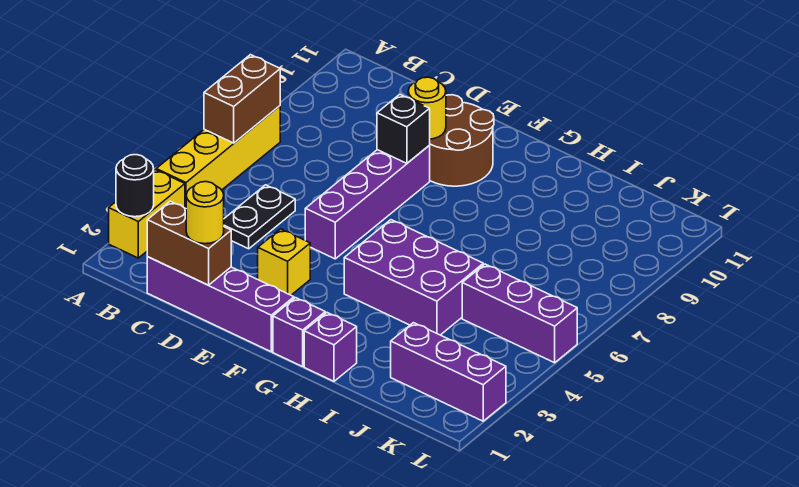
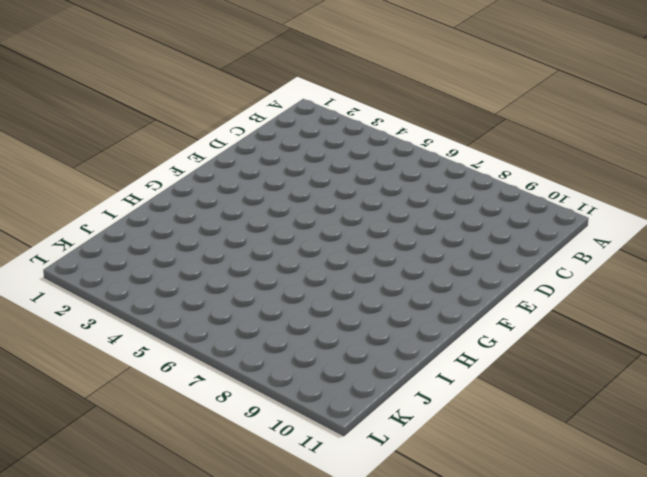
none -> yellow 1x2 brick [109,170,185,258]
none -> yellow 1x4 brick [156,106,280,208]
none -> purple 1x4 brick [147,257,294,352]

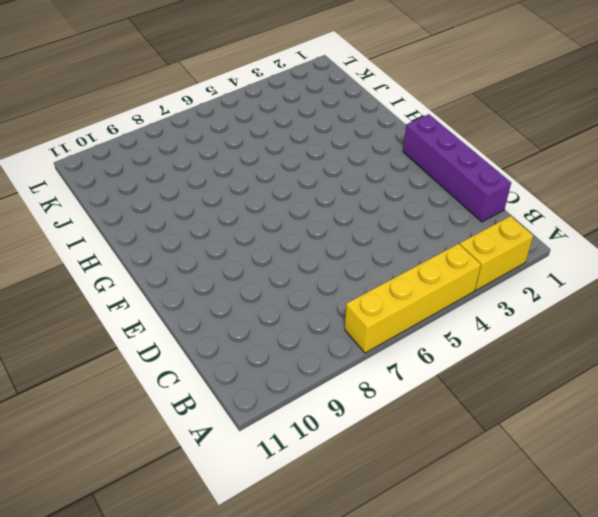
none -> black 1x2 plate [224,185,295,249]
none -> yellow 1x1 brick [258,229,310,295]
none -> purple 1x4 brick [305,146,430,259]

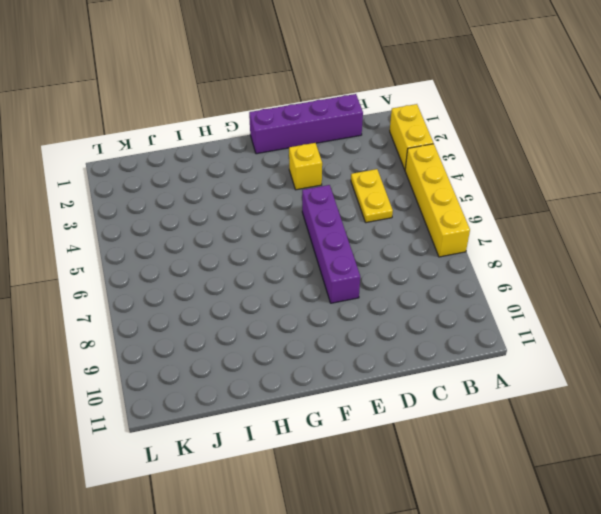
yellow 1x2 plate [351,169,393,223] -> black 1x2 plate [224,185,295,249]
none -> brown 2x2 round brick [429,95,494,186]
none -> purple 1x1 brick [273,298,325,367]
none -> purple 2x3 brick [344,220,483,335]

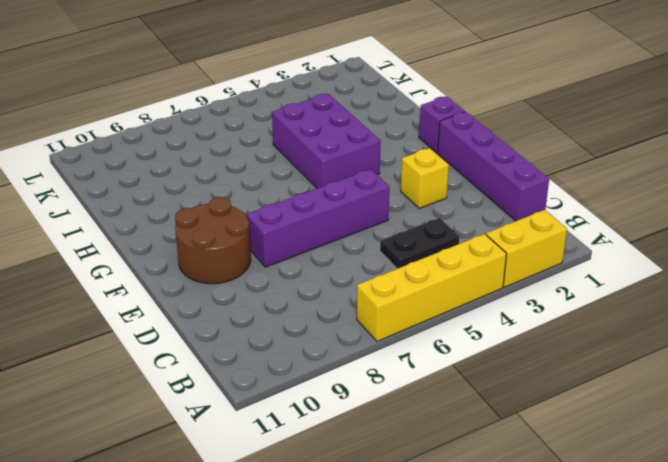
none -> purple 1x1 brick [304,313,357,381]
none -> purple 1x3 brick [391,323,506,421]
none -> purple 1x3 brick [462,264,577,363]

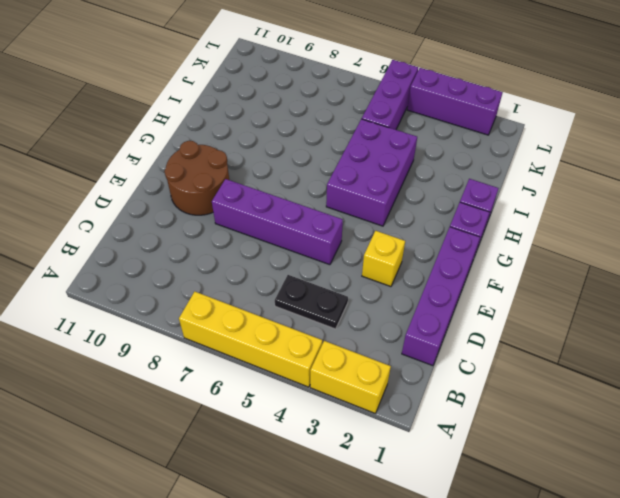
purple 1x3 brick [407,68,503,135] -> purple 1x3 brick turned to [391,323,506,421]
none -> black 1x1 round brick [116,155,154,217]
none -> brown 1x2 brick [204,55,280,143]
none -> brown 1x2 brick [147,201,231,285]

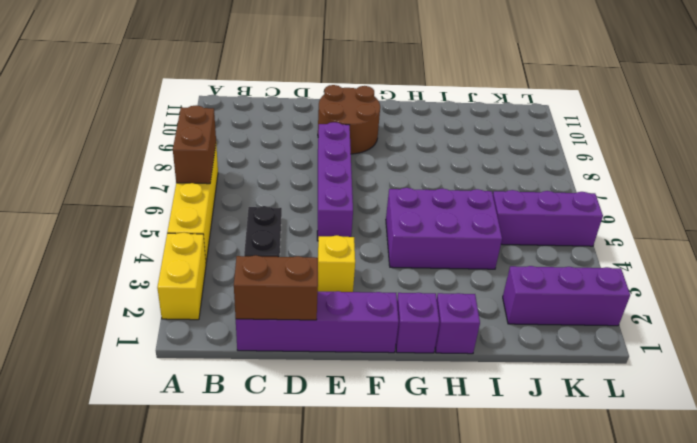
none -> black 1x1 round brick [116,155,154,217]
none -> black 1x1 brick [377,94,430,163]
none -> yellow 1x1 round brick [408,77,446,139]

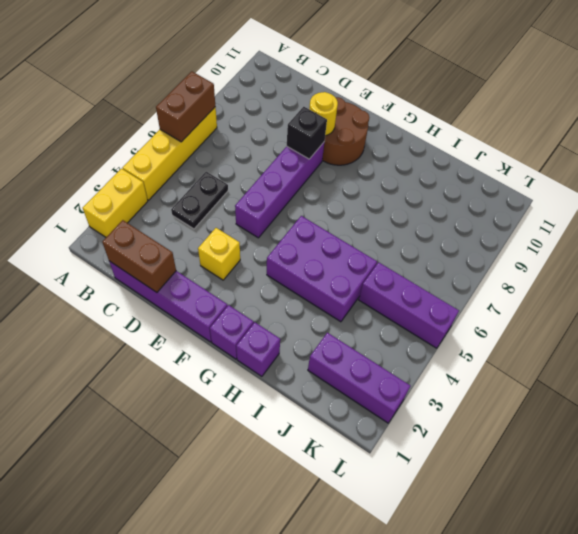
none -> black 1x1 round brick [116,155,154,217]
none -> yellow 1x1 round brick [186,182,224,244]

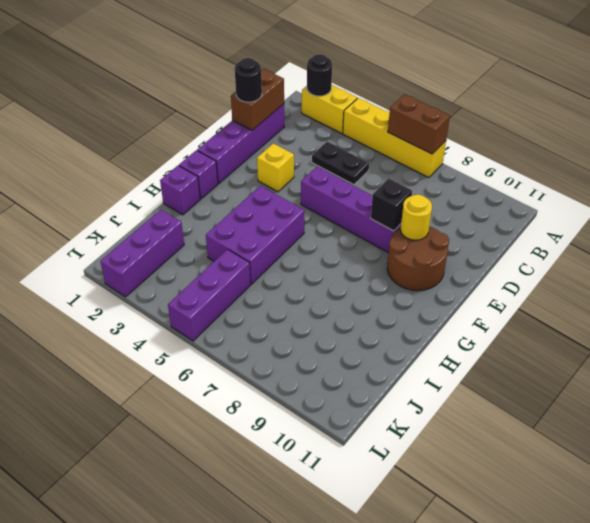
black 1x1 round brick [235,58,262,102] -> yellow 1x1 round brick [186,182,224,244]

